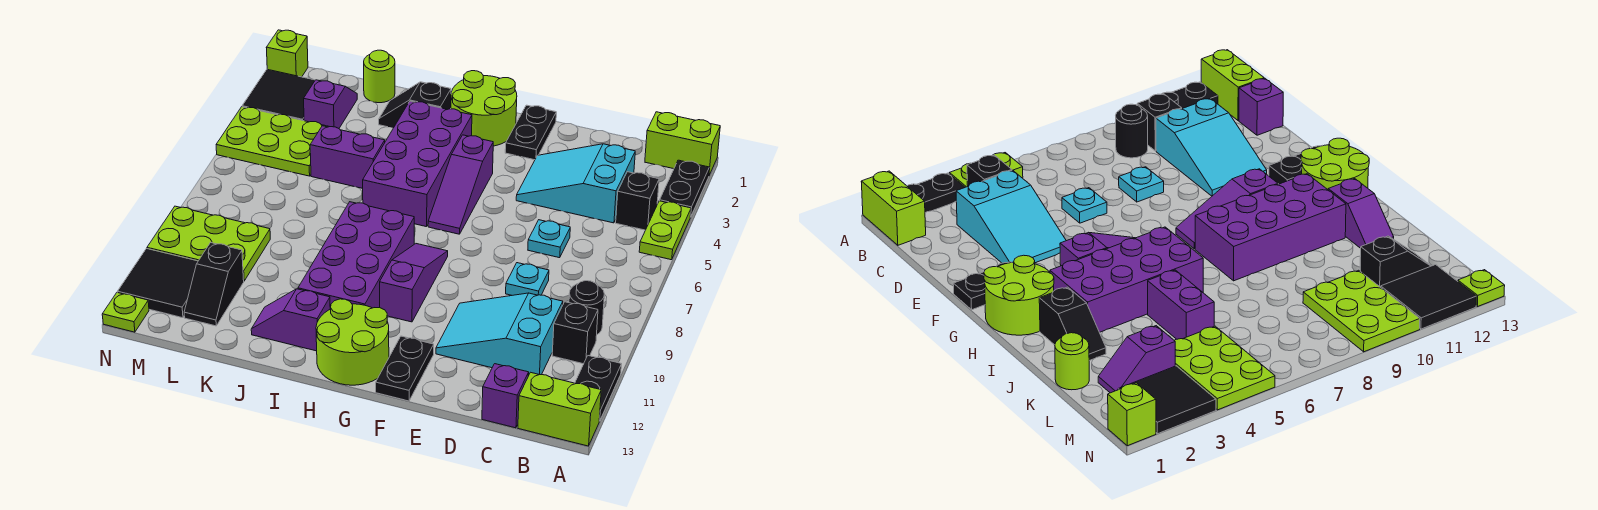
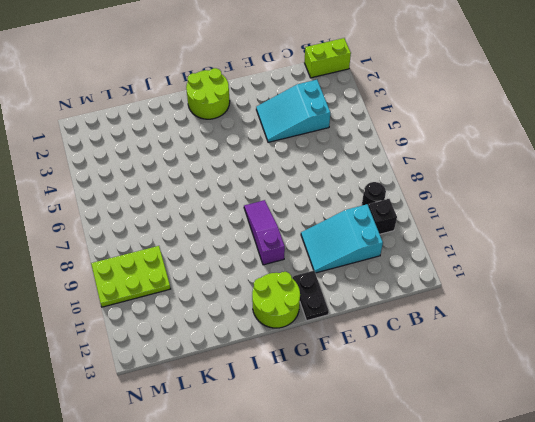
none -> black 1x2 plate [660,160,709,217]
none -> lime 1x2 plate [639,201,691,260]
none -> black 1x2 plate [575,356,621,421]
none -> lime 1x2 brick [518,372,601,446]

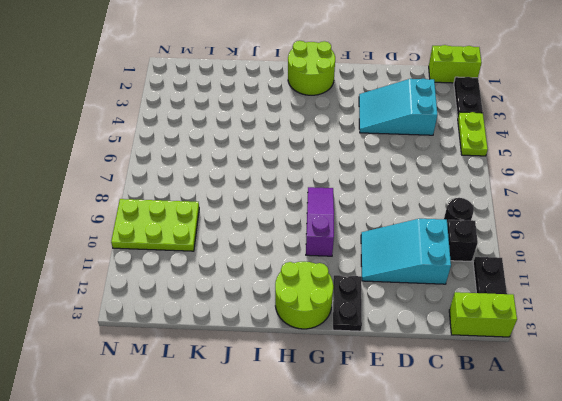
none -> black 1x1 brick [616,172,659,230]
none -> purple 1x1 brick [482,364,529,428]
none -> cyan 1x1 plate [528,220,570,258]
none -> cyan 1x1 plate [506,263,549,295]

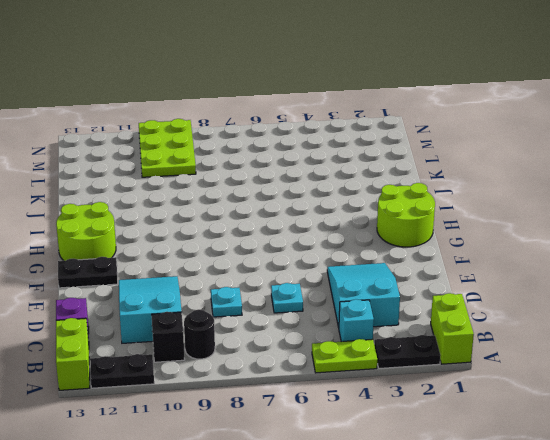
cyan 1x1 brick [339,299,374,342] -> black 1x1 brick [616,172,659,230]
none -> black 1x2 plate [505,105,556,160]
none -> purple 1x3 slope [428,135,493,234]
none -> purple 1x3 slope [380,244,448,322]
none -> purple 2x4 brick [363,101,472,227]

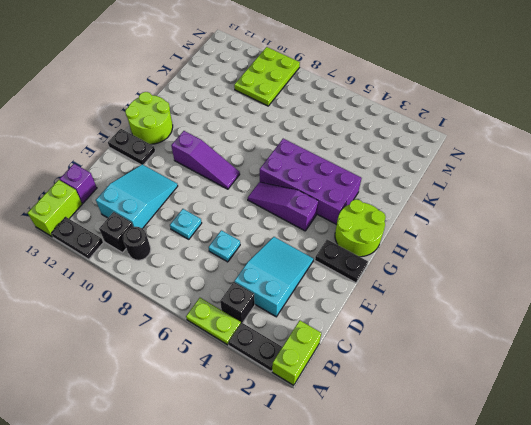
none -> purple 2x4 brick [298,202,414,309]
none -> black 1x2 slope [379,82,451,128]
none -> purple 1x2 slope [251,289,330,351]
none -> purple 1x2 brick [310,126,385,188]

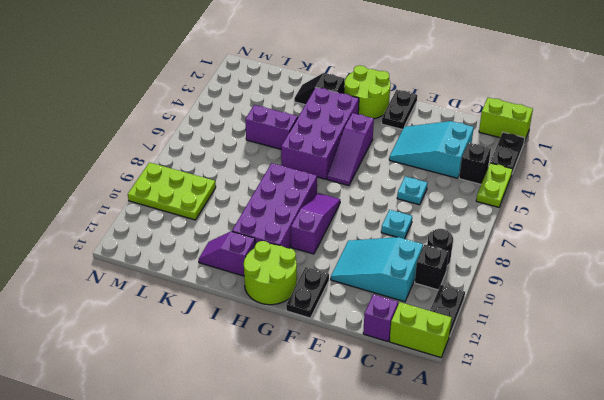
none -> lime 1x1 round brick [364,50,395,103]
none -> purple 1x2 slope [304,80,357,128]
none -> lime 2x3 plate [216,107,329,176]
none -> black 1x2 slope [184,243,244,326]

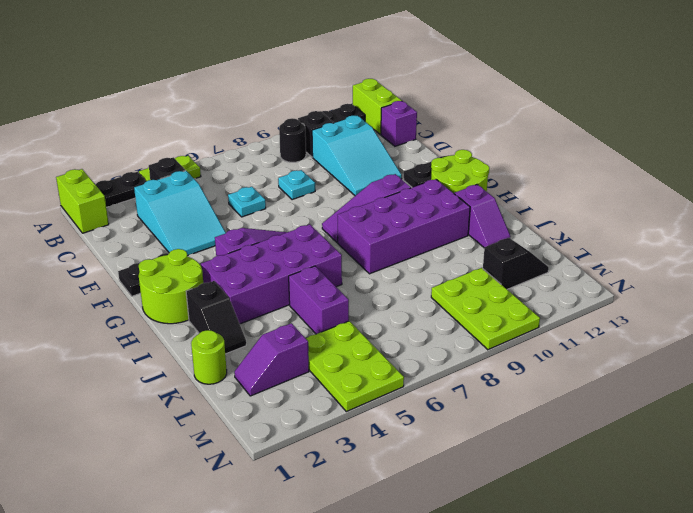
none -> black 2x2 tile [242,69,315,121]
none -> black 2x2 tile [118,249,198,318]
none -> lime 1x1 brick [266,30,308,77]
none -> lime 1x1 plate [102,292,149,332]

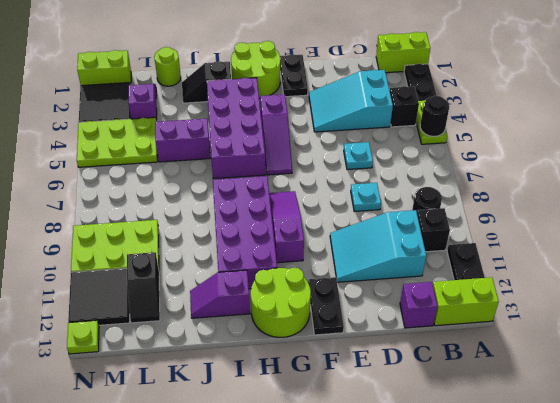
black 1x1 round brick [420,96,449,137] -> none
lime 1x2 brick [77,50,131,86] -> lime 1x1 brick [266,30,308,77]

